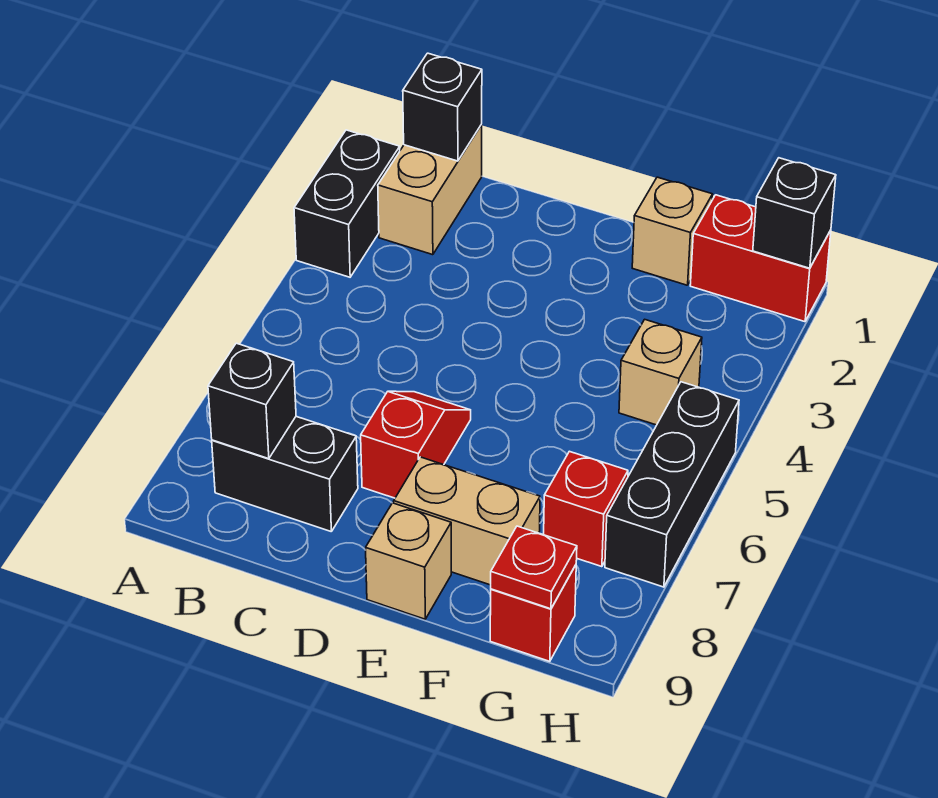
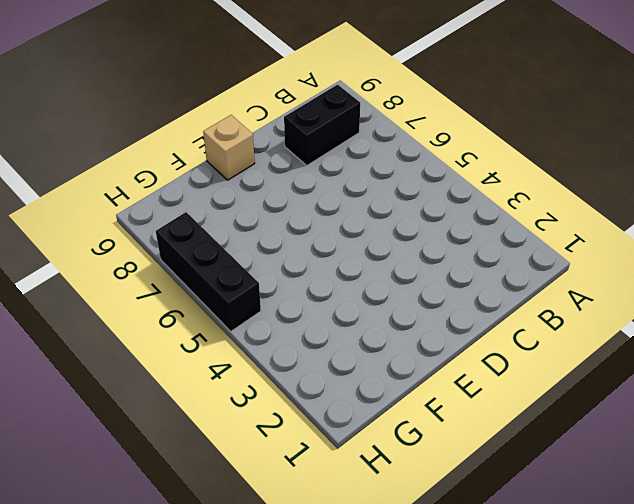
none -> black 1x2 brick [294,130,400,277]
none -> tan 1x2 brick [378,125,482,255]
none -> red 1x2 slope [361,391,471,498]

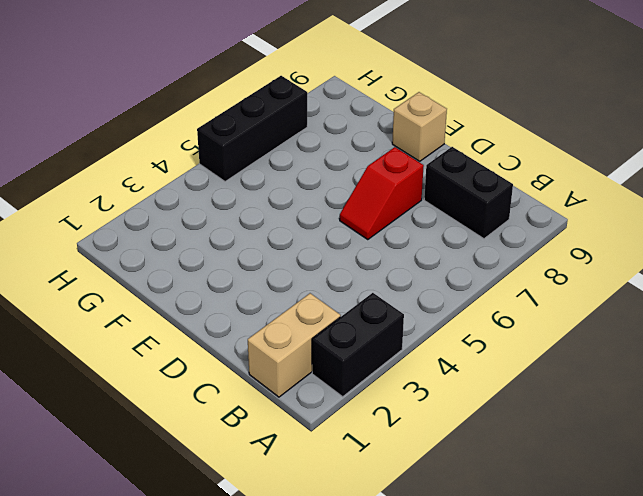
none -> tan 1x2 brick [394,457,540,585]
none -> tan 1x1 brick [632,177,713,285]
none -> red 1x2 brick [690,195,831,322]

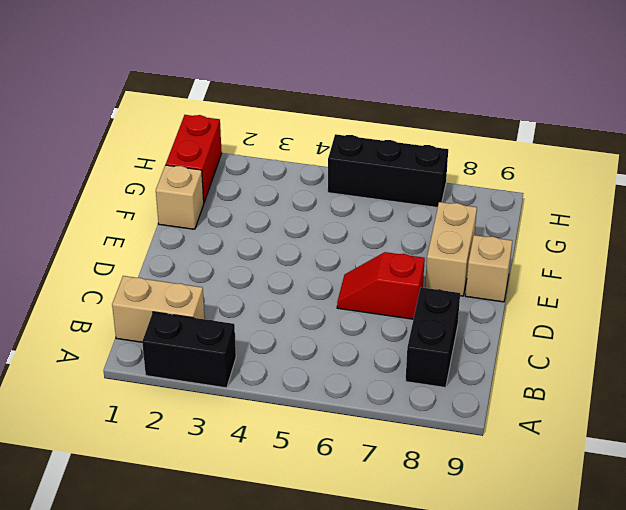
none -> tan 1x1 brick [619,319,702,425]
none -> red 1x1 brick [544,451,628,567]
none -> red 1x1 brick [490,565,576,661]

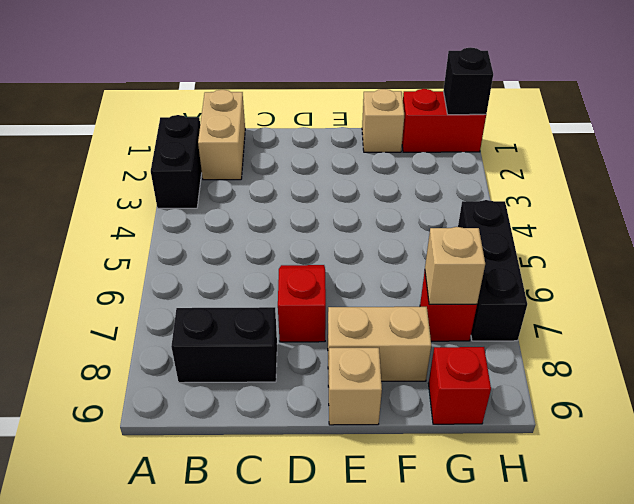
tan 1x1 brick [425,227,485,304] -> tan 1x1 brick moved to [619,319,702,425]
none -> black 1x1 brick [403,53,482,161]
none -> black 1x1 brick [208,343,296,459]
none -> red 1x1 plate [491,526,577,609]

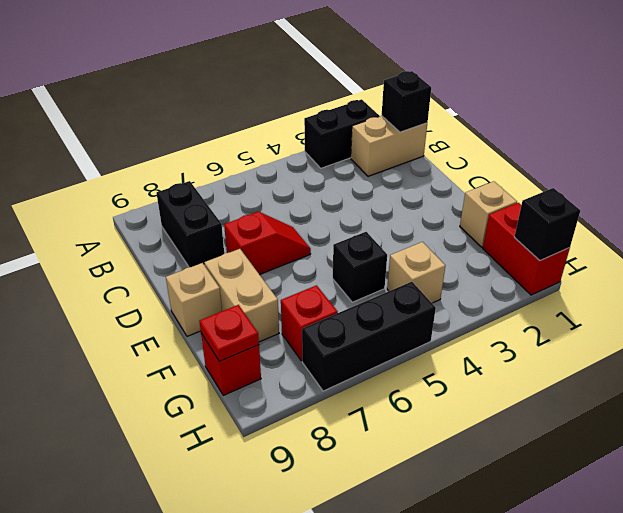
black 1x1 brick [333,232,387,302] -> black 1x1 brick moved to [208,343,296,459]

